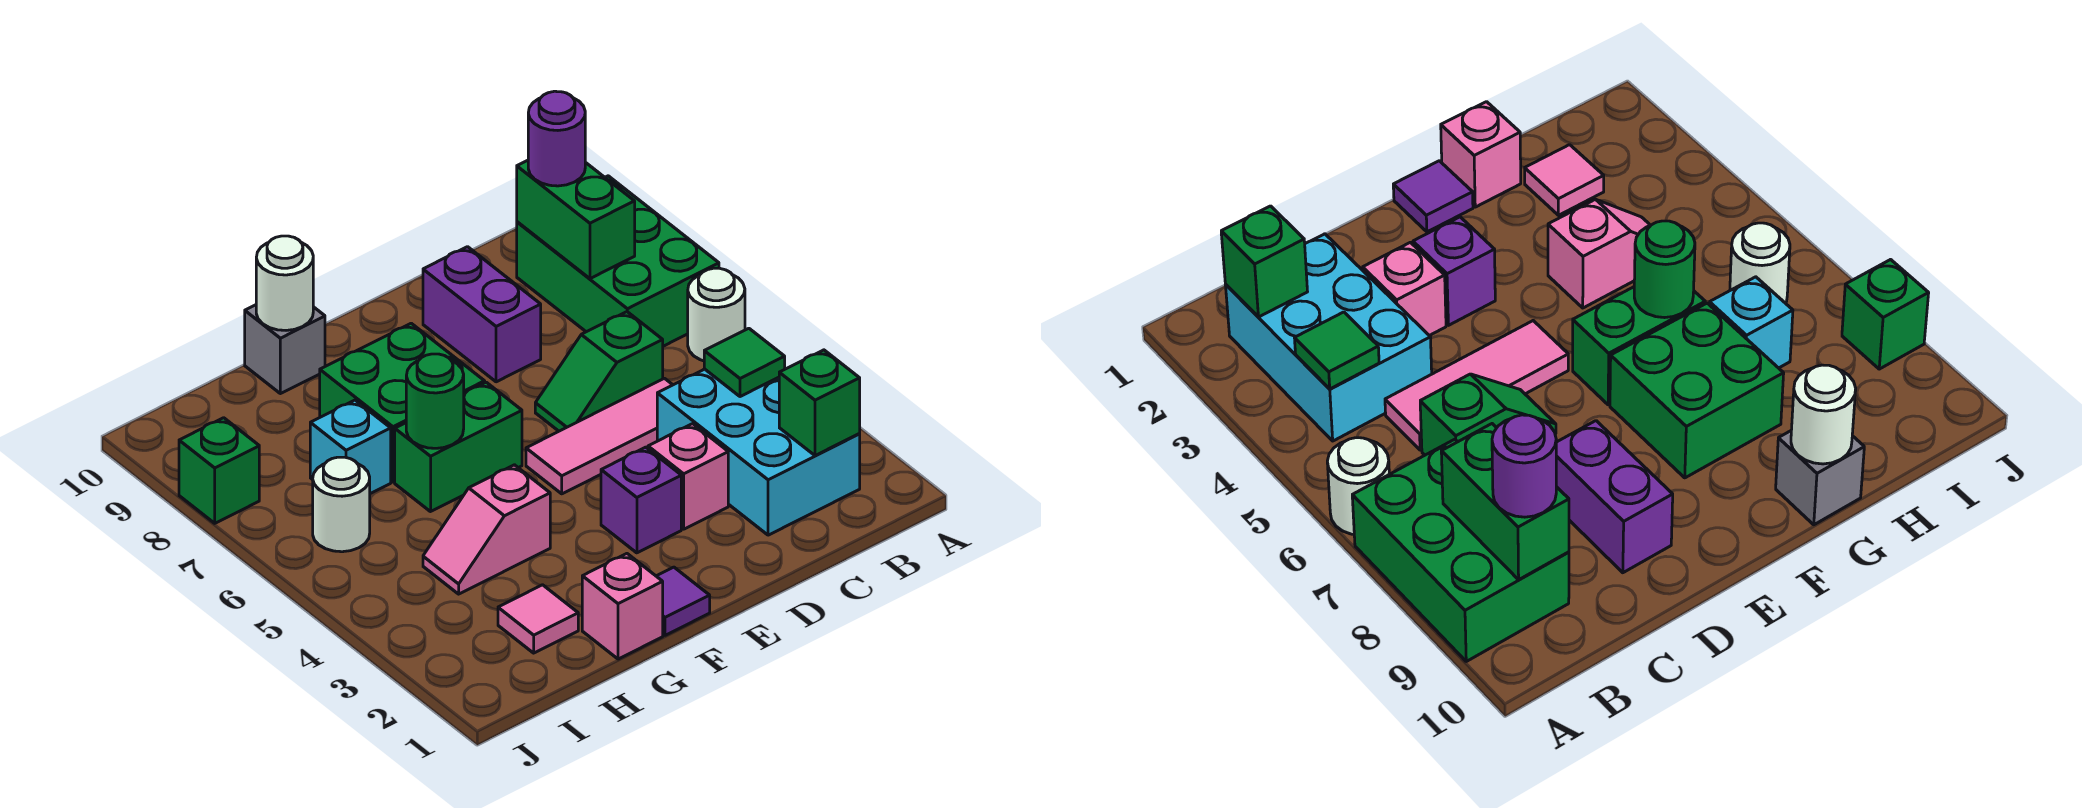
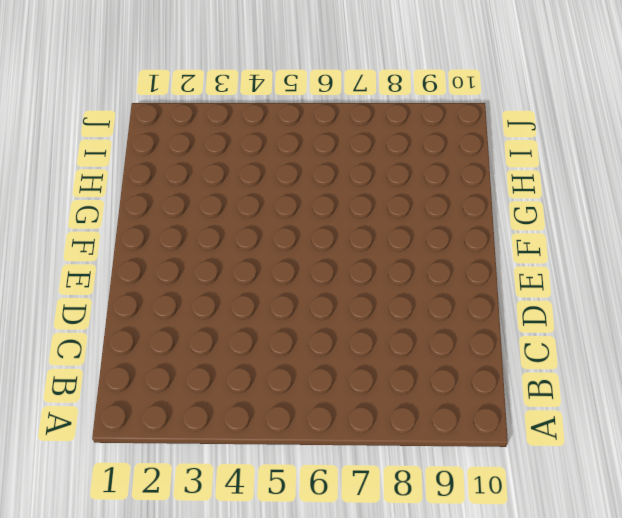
none -> white 1x1 round brick [688,268,745,361]
none -> green 2x3 brick [517,176,719,346]
none -> cyan 2x3 brick [657,369,860,535]

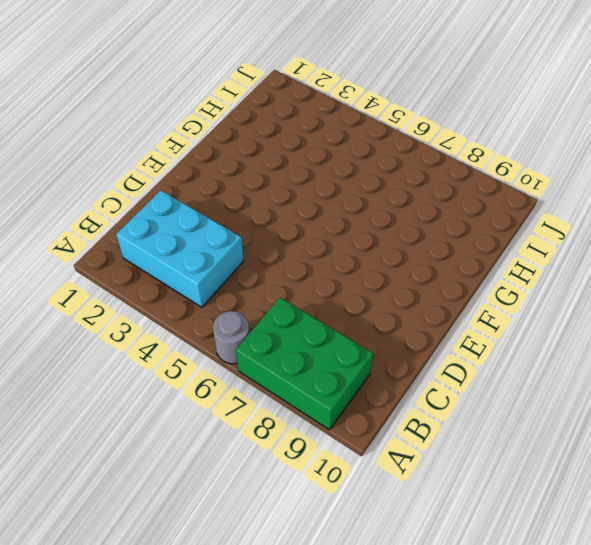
grey 1x1 round brick [213,311,250,364] -> white 1x1 round brick [688,268,745,361]
none -> pink 1x3 tile [526,378,672,494]
none -> green 1x2 slope [535,312,663,431]
none -> pink 1x1 brick [648,424,728,529]

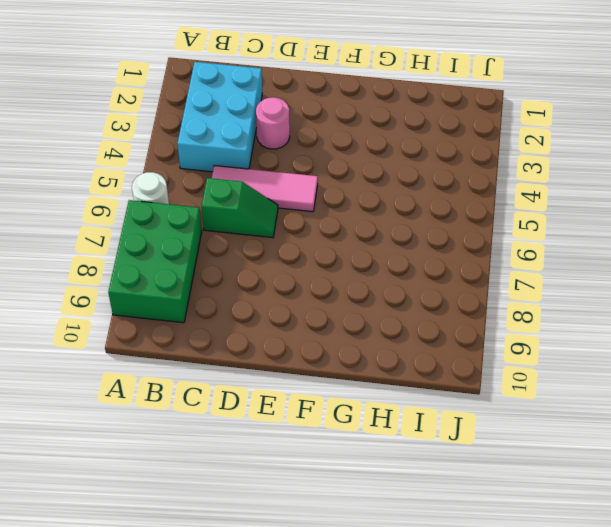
pink 1x1 round brick [256,97,290,149] -> pink 1x1 brick [648,424,728,529]
none -> purple 1x2 brick [423,247,541,382]
none -> purple 1x1 brick [601,447,681,553]
none -> purple 1x1 tile [657,567,710,635]

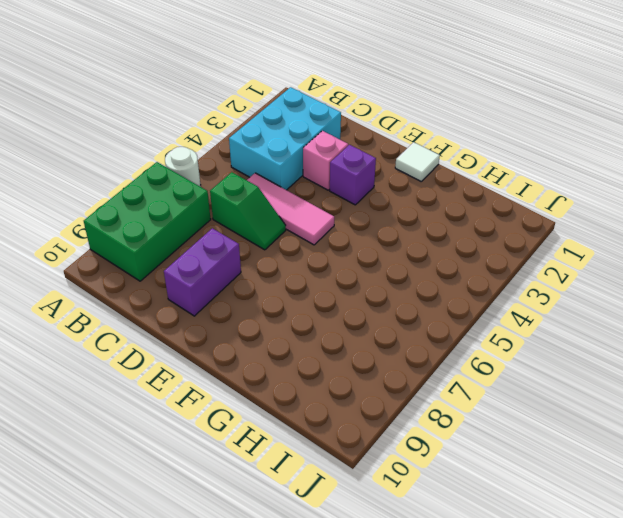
white 1x1 tile [395,142,440,181] -> purple 1x1 tile [657,567,710,635]
none -> green 1x2 brick [395,382,522,512]
none -> green 2x2 brick [320,323,485,482]
none -> pink 1x1 brick [582,554,663,659]

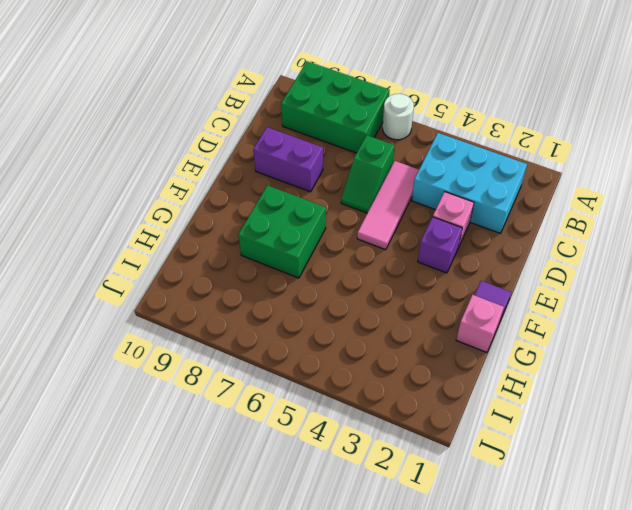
none -> green 1x2 brick [395,382,522,512]
none -> pink 1x2 slope [423,465,550,594]
none -> grey 1x1 brick [245,305,325,394]

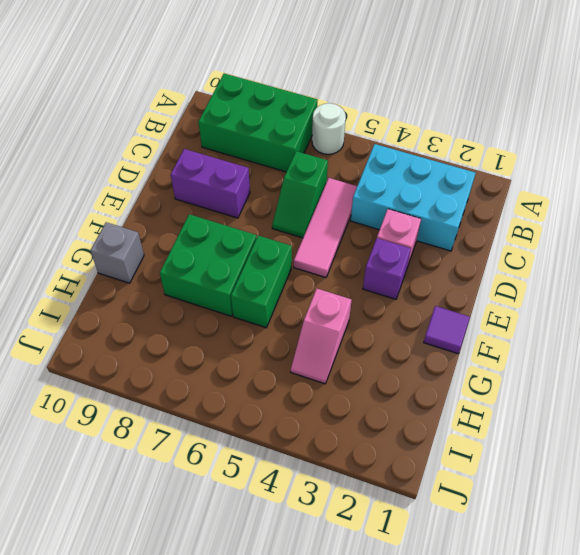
none -> pink 1x1 brick [582,554,663,659]
none -> pink 1x1 tile [498,585,578,653]
none -> cyan 1x1 brick [310,400,391,494]

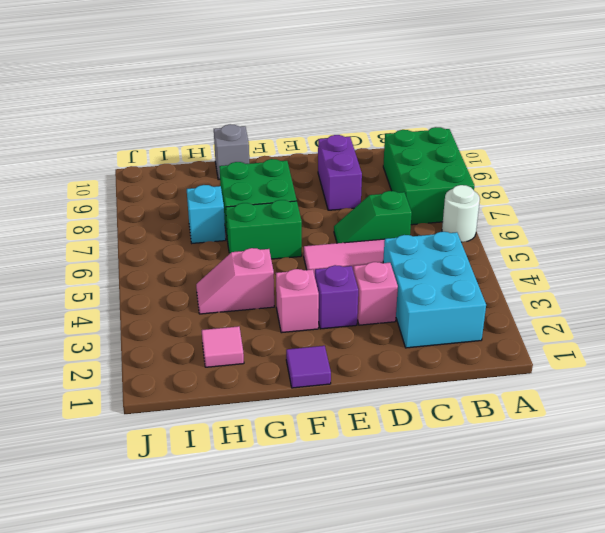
pink 1x1 brick [276,269,319,333] -> pink 1x1 brick moved to [582,554,663,659]
none -> white 1x1 round brick [313,457,370,552]
none -> green 1x1 brick [179,418,259,523]
none -> green 1x1 brick [779,350,860,456]

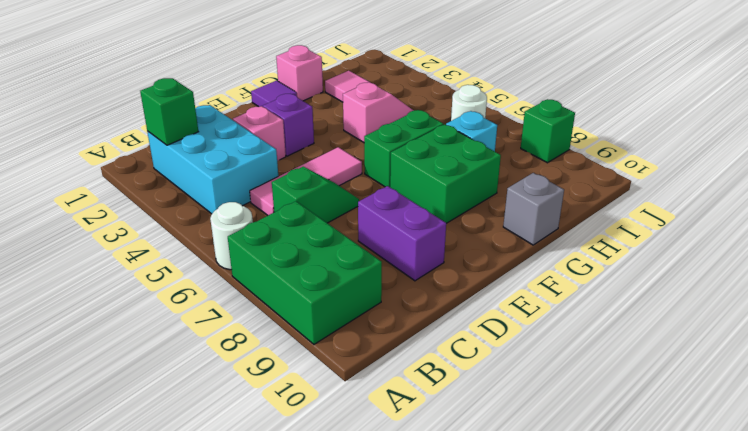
none -> green 1x1 tile [704,328,785,397]
none -> green 1x2 brick [517,160,635,279]
none -> green 1x1 round brick [406,354,464,448]

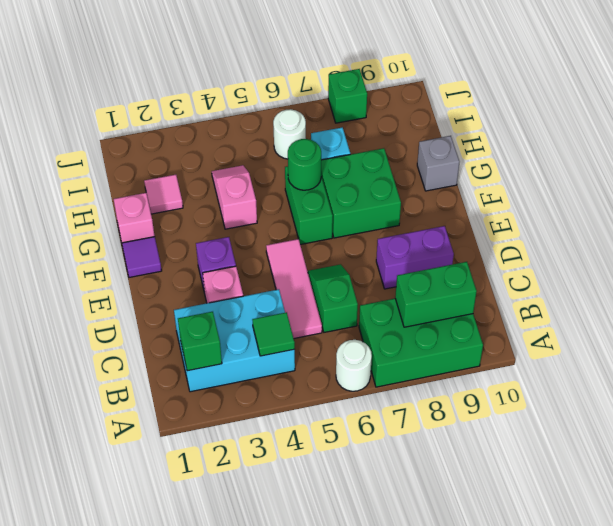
none -> white 1x1 round brick [256,236,313,330]
none -> purple 1x1 round brick [528,91,585,186]

